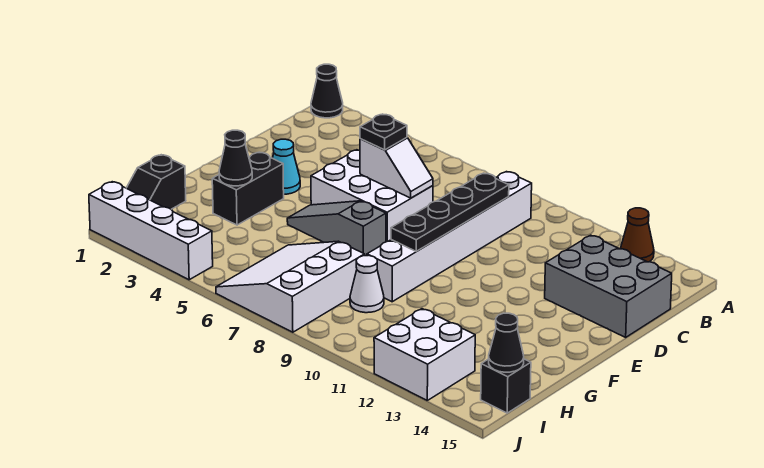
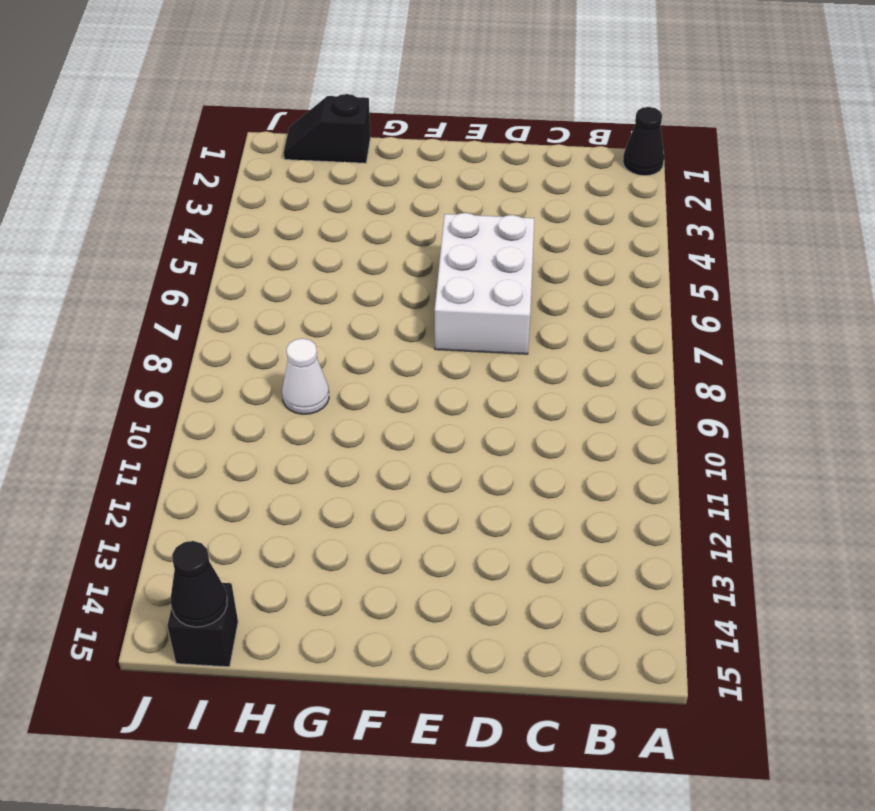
none -> brown 1x1 cone [620,208,654,262]
none -> white 1x6 brick [367,172,532,302]
none -> grey 2x3 brick [545,235,672,337]

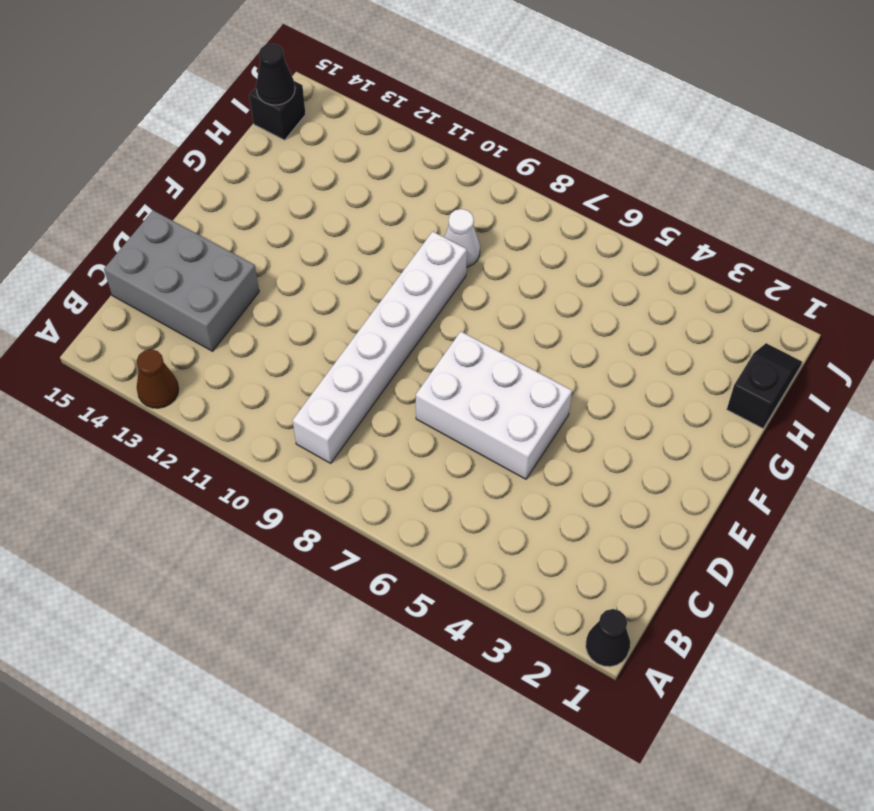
none -> cyan 1x1 cone [273,139,300,194]
none -> black 1x2 brick [212,152,284,225]
none -> grey 1x3 slope [287,201,386,256]

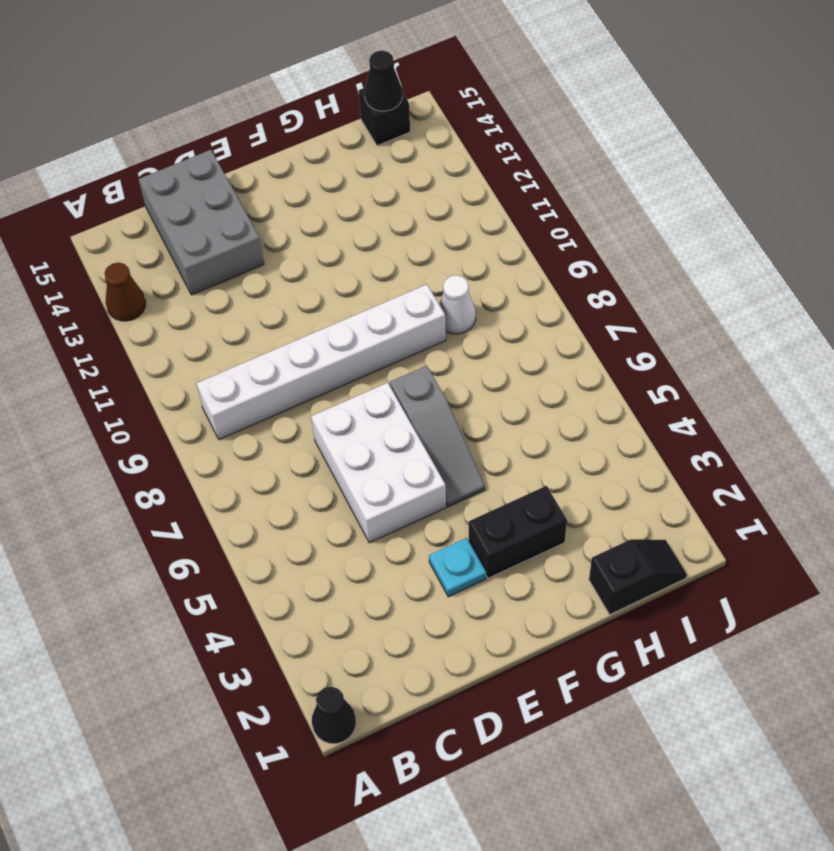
cyan 1x1 plate [429,538,486,597] -> cyan 1x1 cone [273,139,300,194]
none -> white 3x3 slope [216,241,365,332]
none -> white 2x2 brick [374,309,475,400]
none -> white 1x4 brick [89,182,213,280]

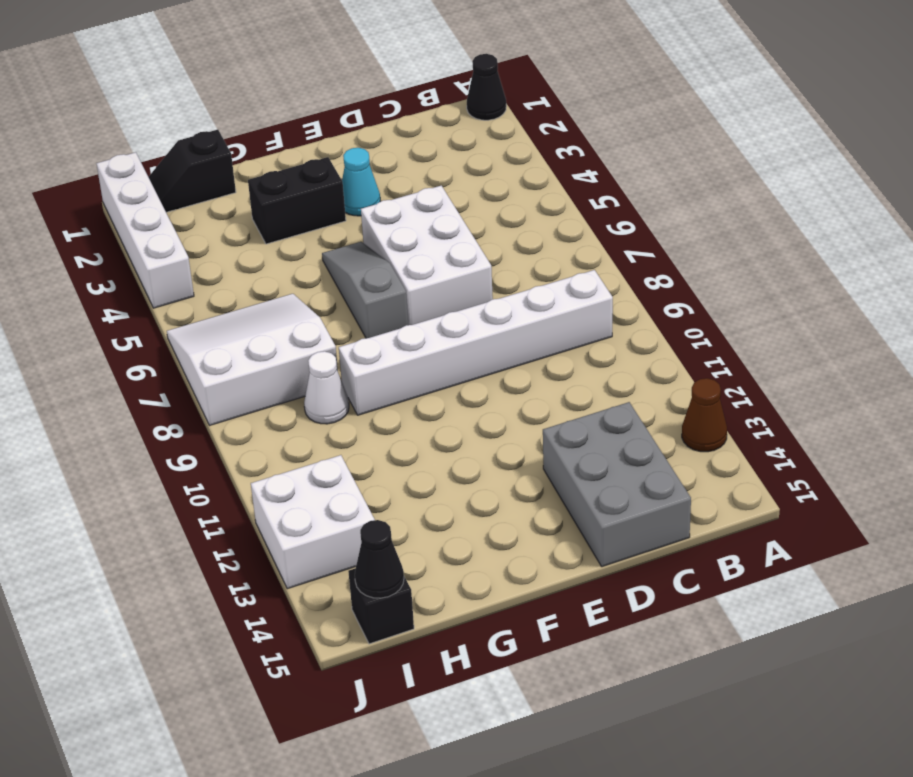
none -> black 1x4 plate [391,173,509,251]
none -> white 1x2 slope [360,138,433,198]
none -> black 1x1 cone [219,130,252,186]

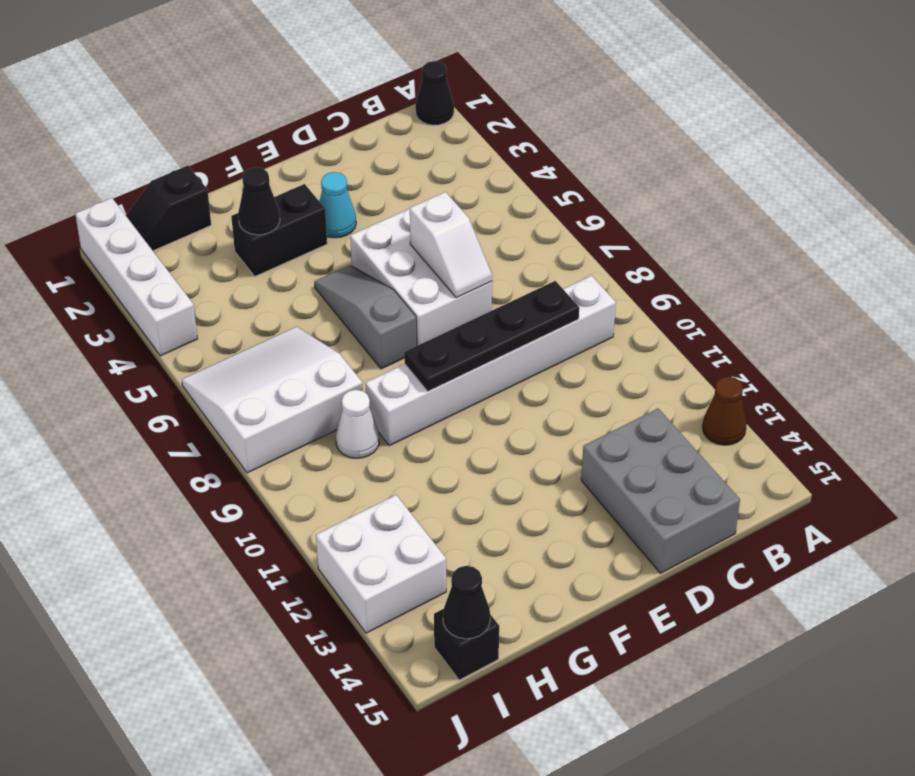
none -> black 1x1 plate [360,114,407,150]

